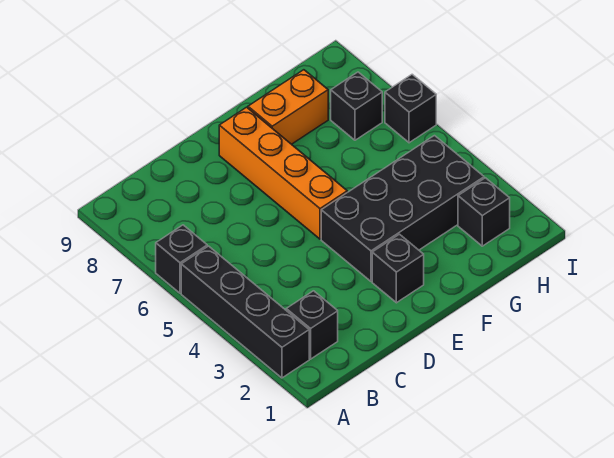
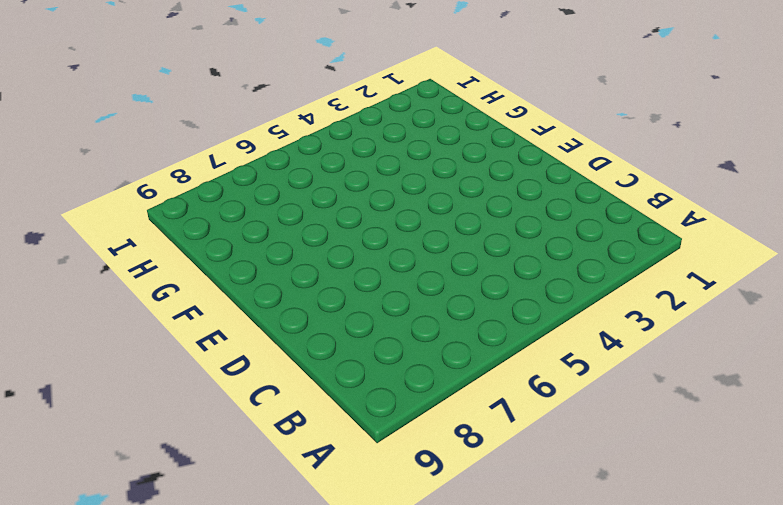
none -> black 1x4 brick [181,246,309,378]
none -> black 1x1 brick [156,225,207,293]

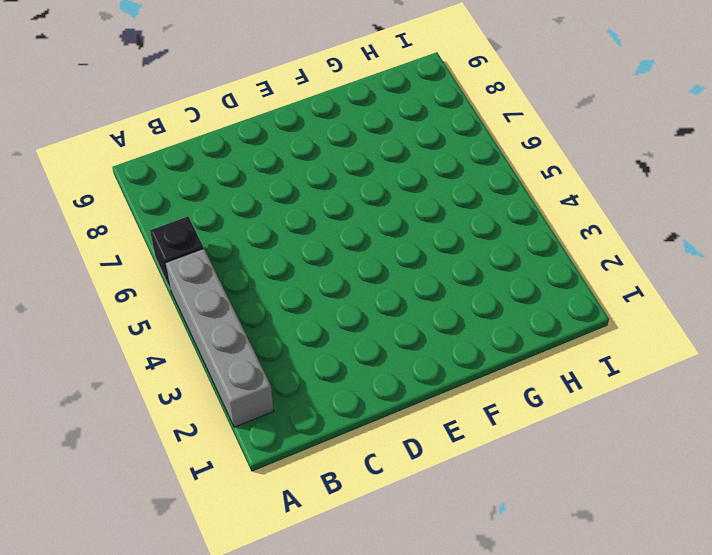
grey 1x4 brick [165,249,274,427] -> black 1x4 brick [181,246,309,378]
none -> black 1x1 brick [286,291,338,359]
none -> black 1x1 brick [372,234,424,303]

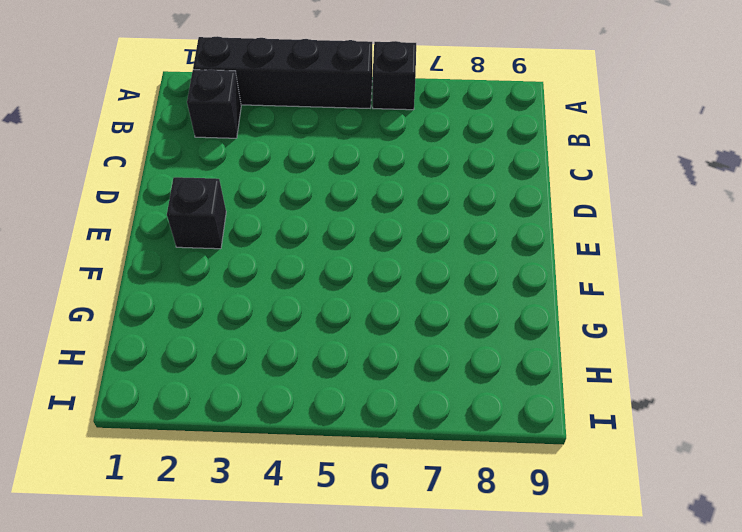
none -> black 2x4 brick [321,136,484,281]
none -> orange 1x4 brick [219,107,347,239]

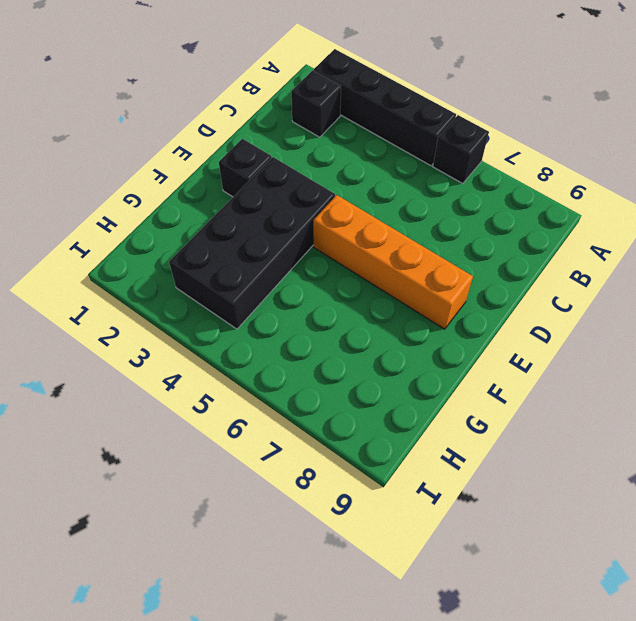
none -> orange 1x2 brick [248,70,328,144]
none -> black 1x1 brick [458,178,510,246]

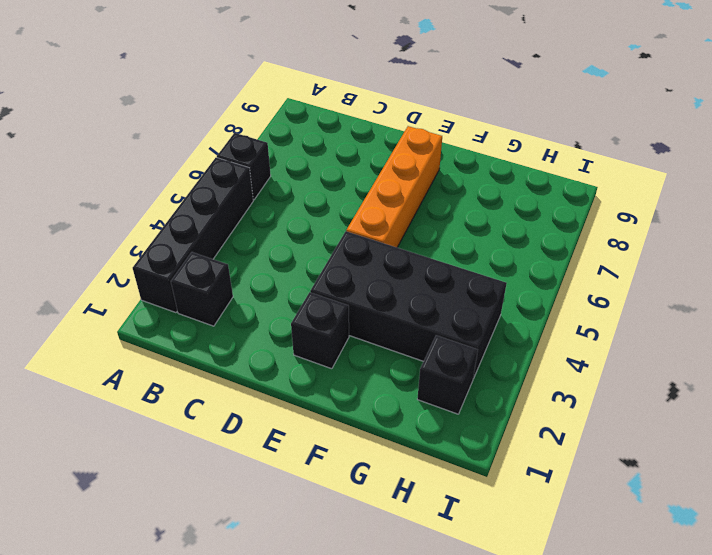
none -> orange 1x2 brick [248,70,328,144]
none -> black 1x1 brick [331,72,382,140]

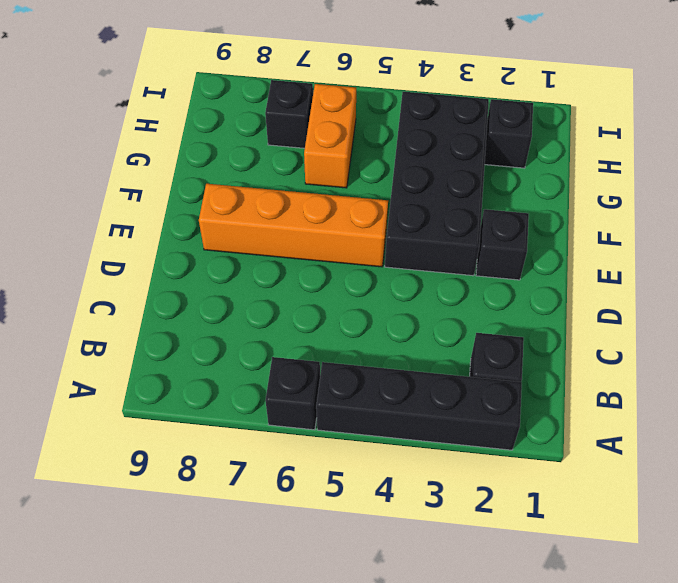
orange 1x2 brick [304,84,356,188] -> orange 1x2 brick moved to [248,70,328,144]
none -> black 1x1 brick [385,74,436,143]

